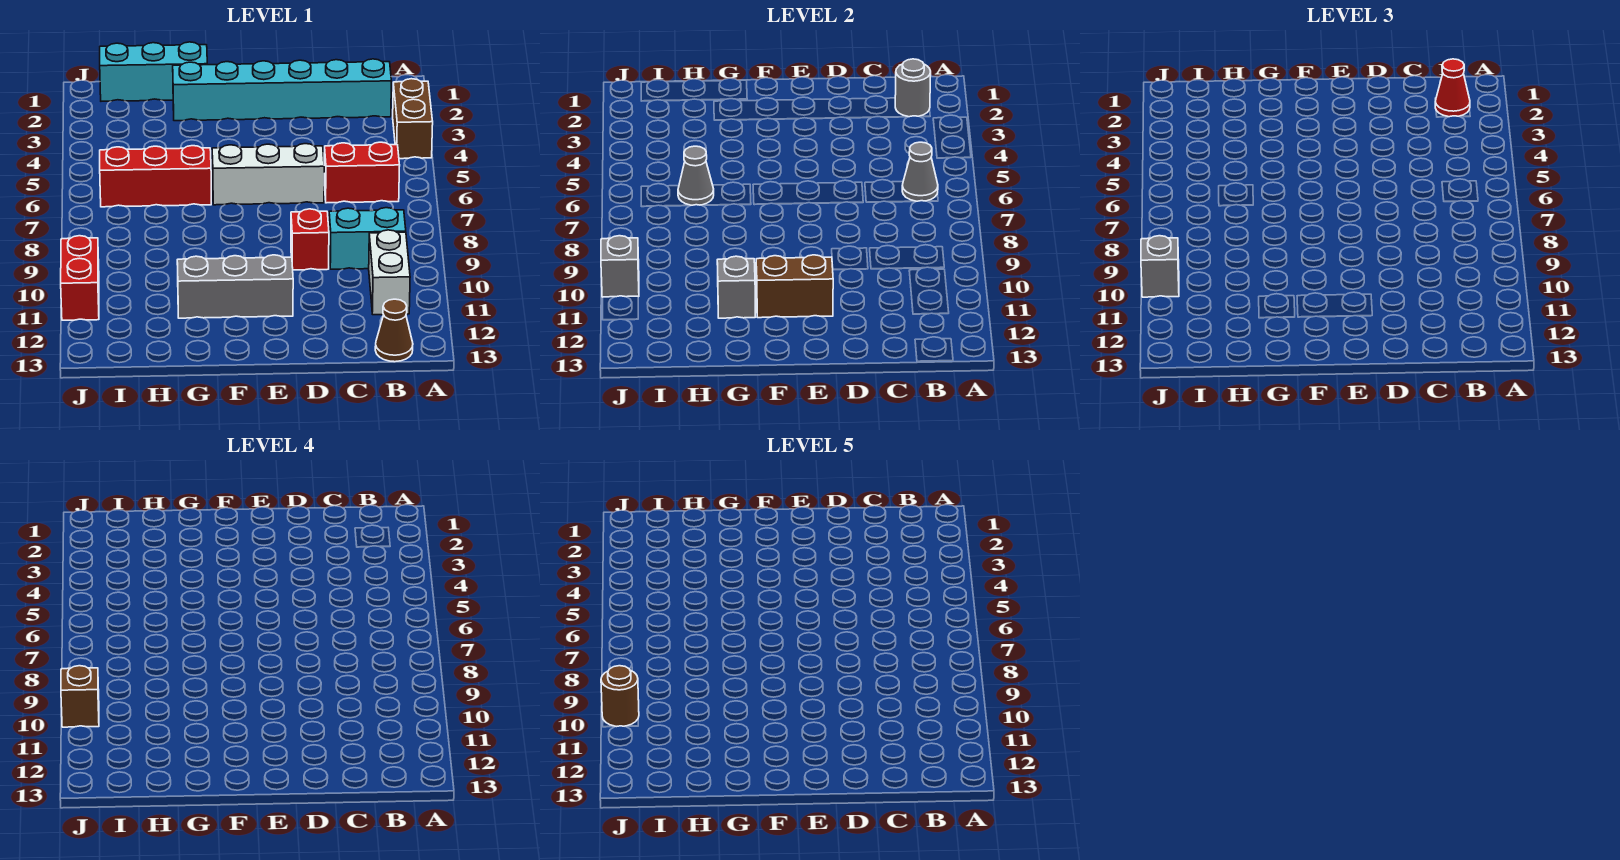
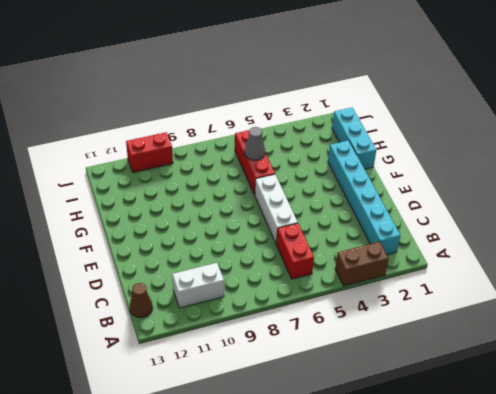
none -> cyan 1x2 brick [329,208,406,269]
none -> red 1x1 brick [291,209,329,270]
none -> grey 1x3 brick [177,255,293,318]

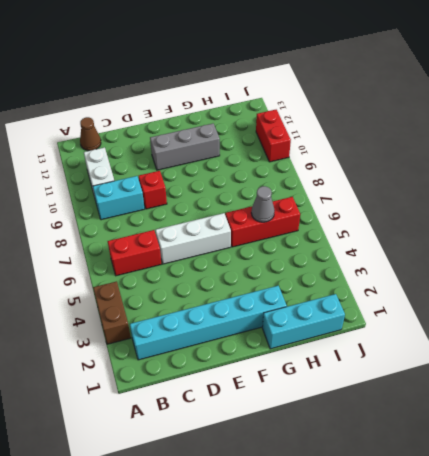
none -> grey 1x1 round brick [895,59,931,117]
none -> grey 1x1 cone [902,142,938,201]
none -> brown 1x2 brick [756,255,833,318]

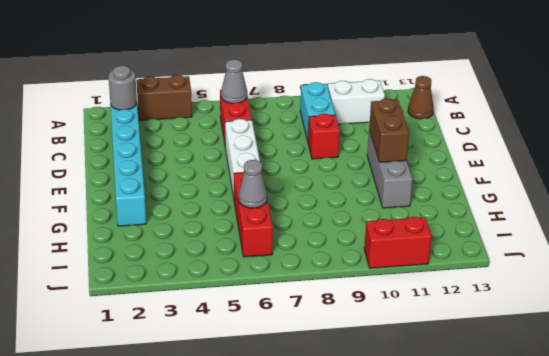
none -> cyan 1x3 brick [100,42,207,101]
none -> grey 1x1 brick [717,256,755,318]
none -> grey 1x1 brick [601,236,639,297]

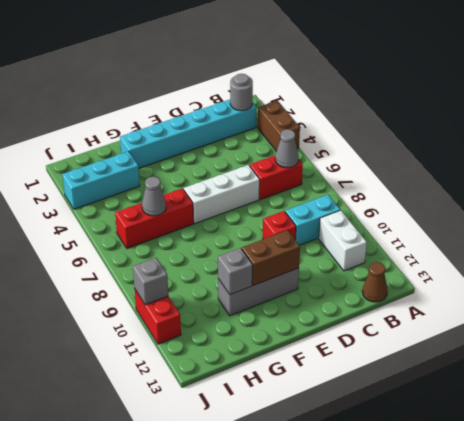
cyan 1x3 brick [62,151,140,209] -> cyan 1x3 brick moved to [100,42,207,101]
none -> red 1x1 cone [1435,59,1470,117]
none -> grey 1x1 brick [1141,236,1179,297]
none -> brown 1x1 brick [61,666,99,727]

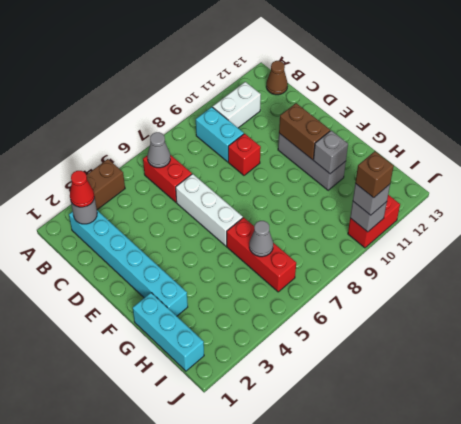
none -> brown 1x1 round brick [601,666,639,727]

